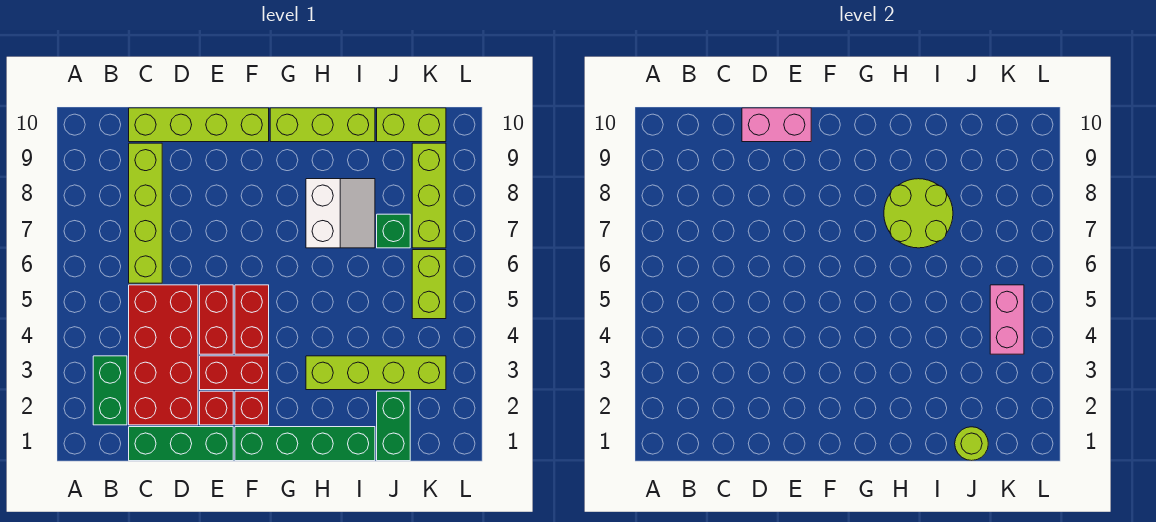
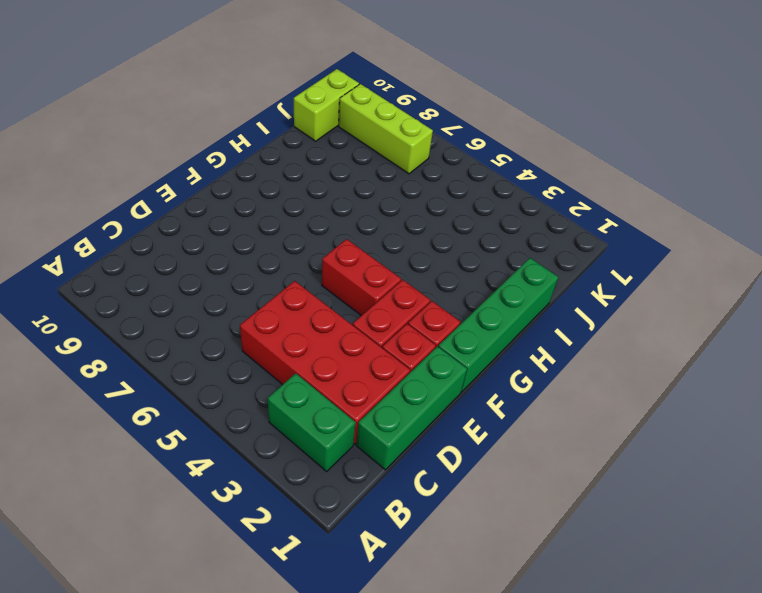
none -> lime 1x4 brick [129,143,162,283]
none -> lime 1x4 brick [129,108,269,142]
none -> red 1x2 brick [200,285,233,354]

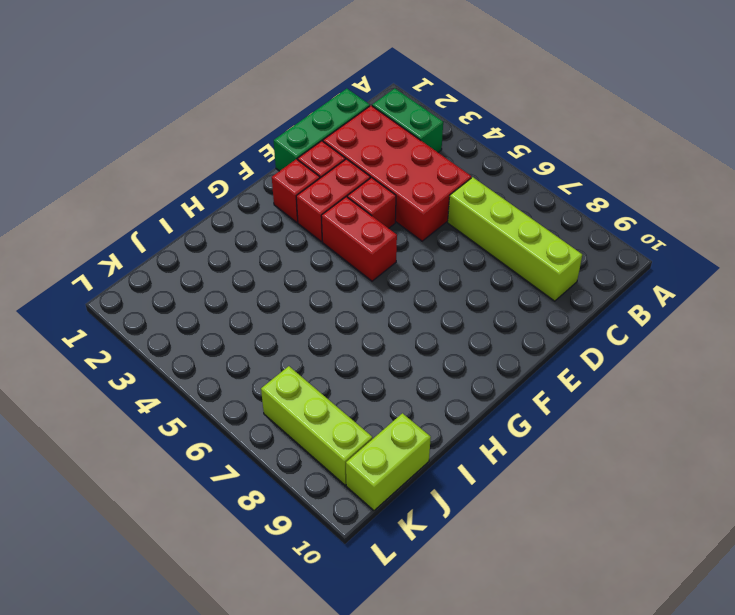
red 1x1 brick [347,178,396,228] -> red 1x2 brick [200,285,233,354]
none -> lime 1x4 brick [129,108,269,142]
none -> green 1x4 brick [235,427,375,461]
none -> lime 1x3 brick [270,108,375,142]

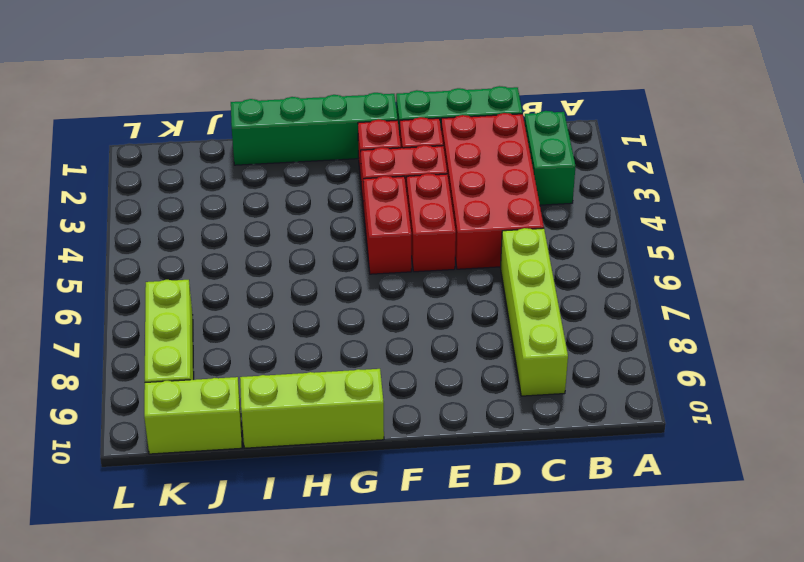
none -> lime 1x4 brick [129,108,269,142]
none -> lime 1x4 brick [306,356,446,390]
none -> white 2x2 slope [306,179,375,248]

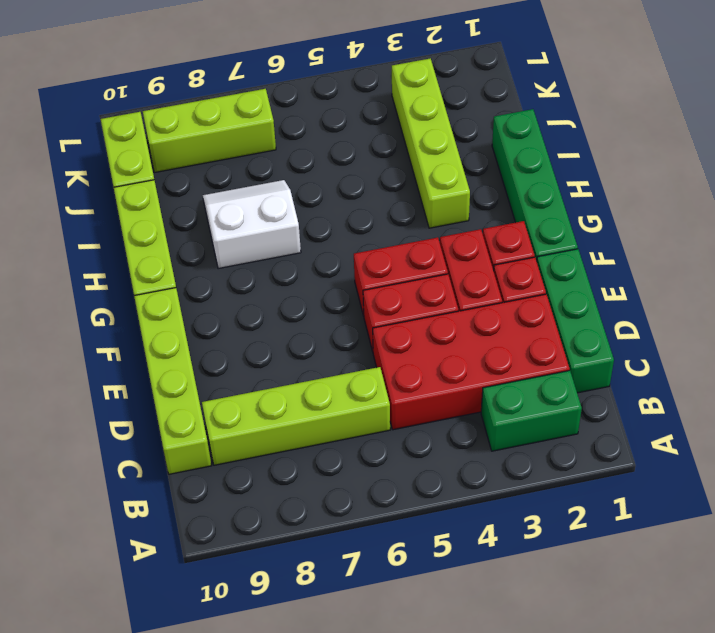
none -> green 1x2 brick [377,391,410,461]
none -> green 1x1 brick [377,214,410,248]
none -> lime 1x2 brick [412,250,446,319]

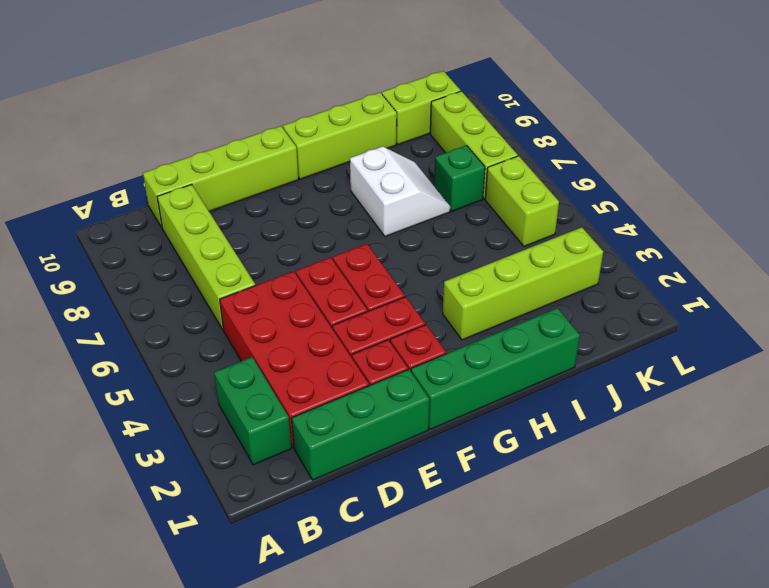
none -> green 1x2 brick [377,391,410,461]
none -> pink 1x2 brick [742,108,811,142]
none -> lime 2x2 round brick [884,179,953,248]

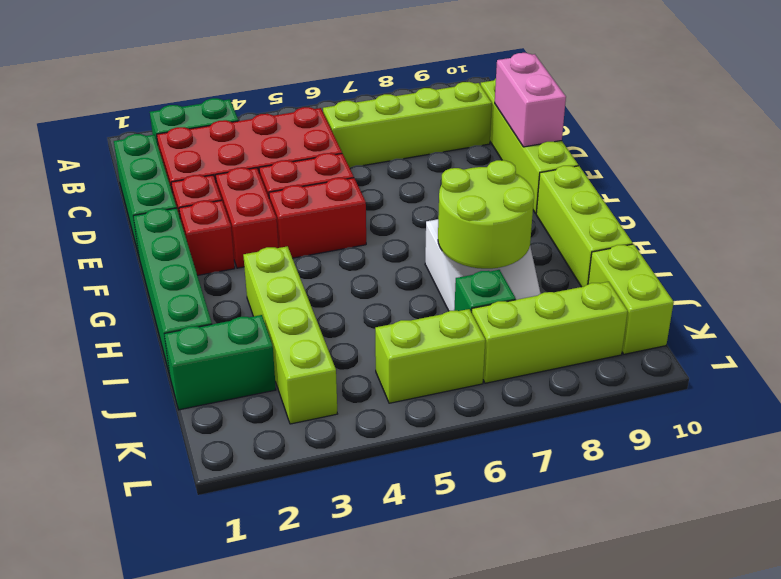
none -> lime 1x1 round brick [955,427,988,461]
none -> pink 1x2 brick [990,285,1024,354]

